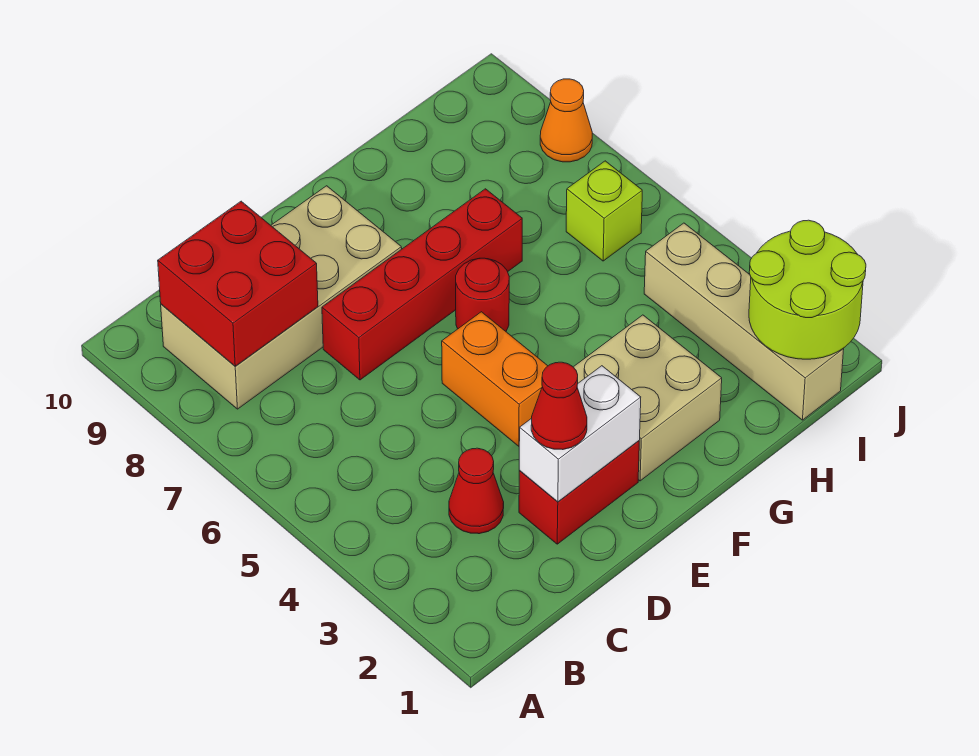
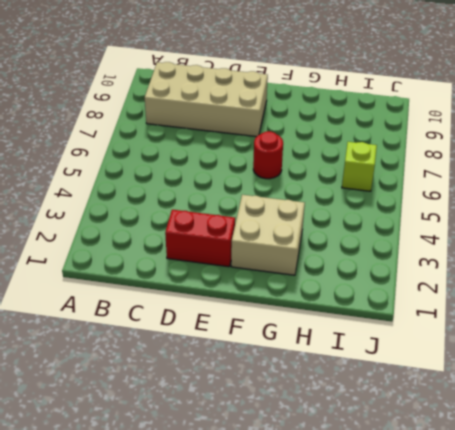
none -> red 1x1 cone [449,448,504,534]
none -> red 1x4 brick [322,189,522,380]
none -> orange 1x2 brick [442,312,547,446]

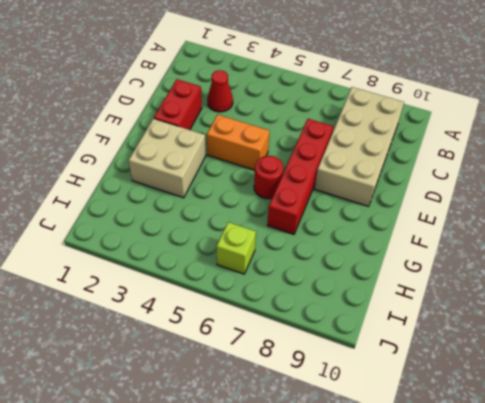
none -> tan 1x4 brick [644,223,844,420]
none -> orange 1x1 cone [540,79,592,162]
none -> red 2x2 brick [158,201,318,366]

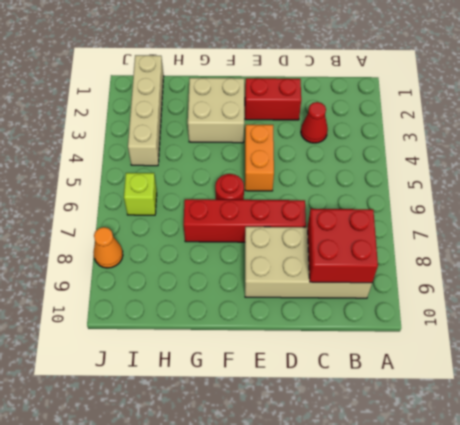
none -> white 1x2 brick [519,366,641,502]
none -> lime 2x2 round brick [749,220,866,359]
none -> red 1x1 cone [531,362,587,450]

